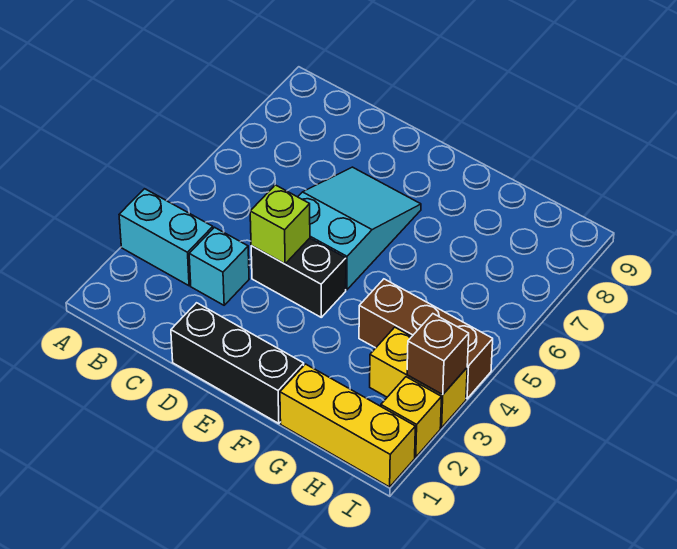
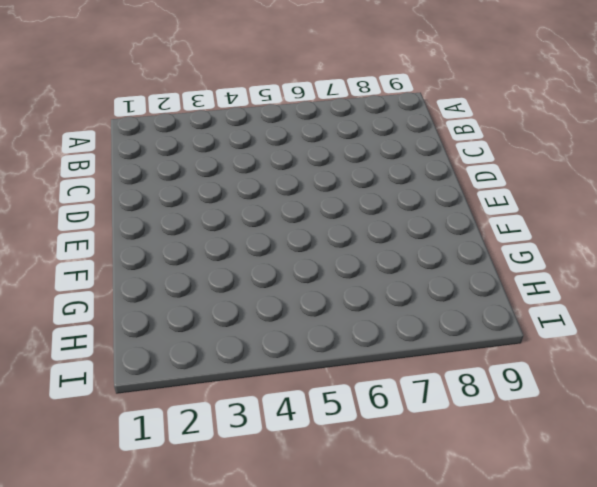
none -> cyan 1x2 brick [119,189,213,286]
none -> cyan 1x1 brick [189,227,249,305]

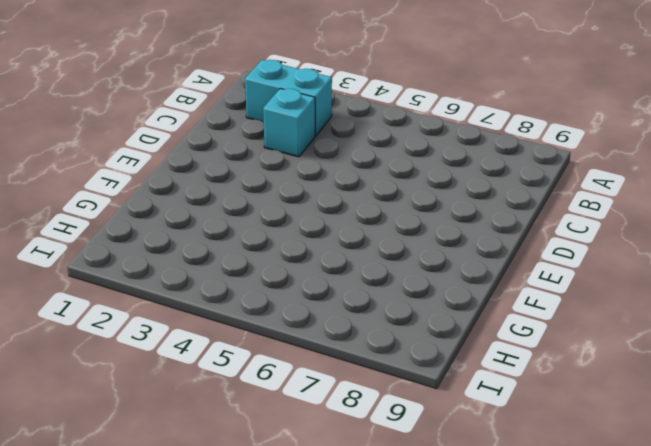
cyan 1x2 brick [245,60,332,136] -> cyan 1x2 brick turned to [119,189,213,286]
none -> black 1x3 brick [171,303,304,423]
none -> black 1x2 brick [251,238,346,317]

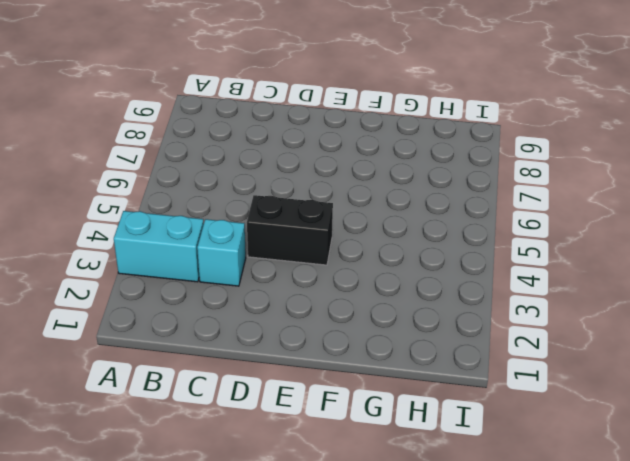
none -> black 1x3 brick [171,303,304,423]
none -> cyan 2x3 slope [298,167,421,290]

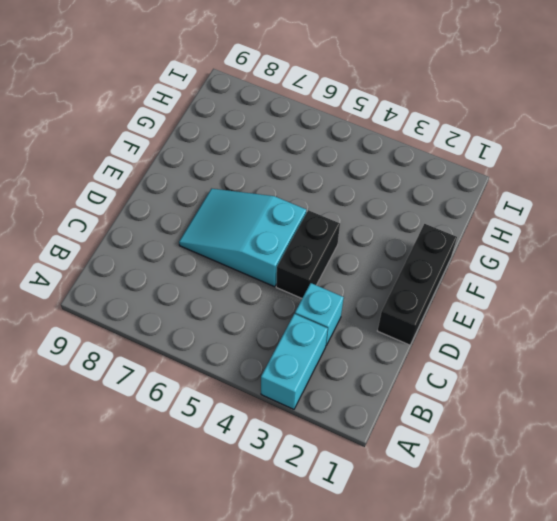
none -> yellow 1x3 brick [280,364,415,487]
none -> brown 1x3 brick [359,279,493,399]

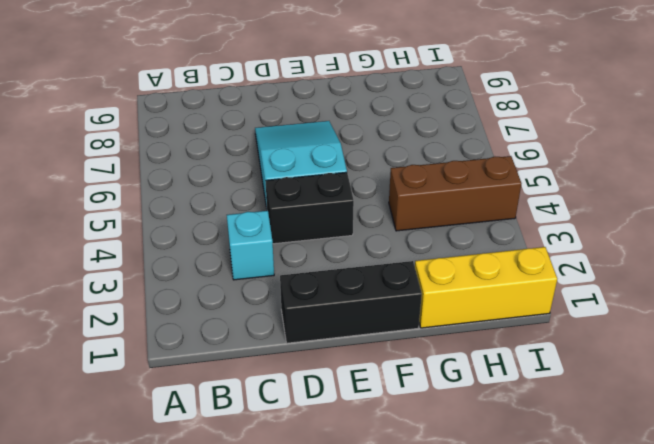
none -> cyan 1x2 brick [119,189,213,286]
none -> yellow 1x2 brick [370,327,467,428]

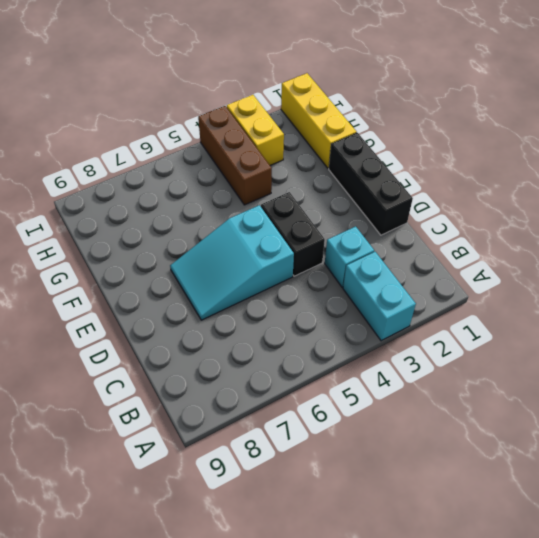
none -> yellow 1x1 brick [381,377,442,457]
none -> lime 1x1 brick [250,185,310,264]

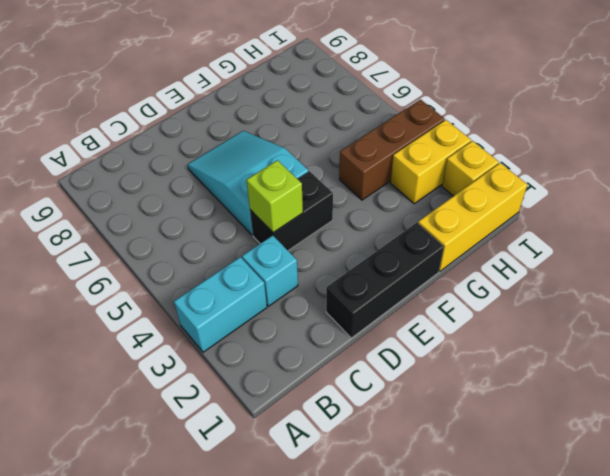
none -> brown 1x1 brick [407,314,469,395]

